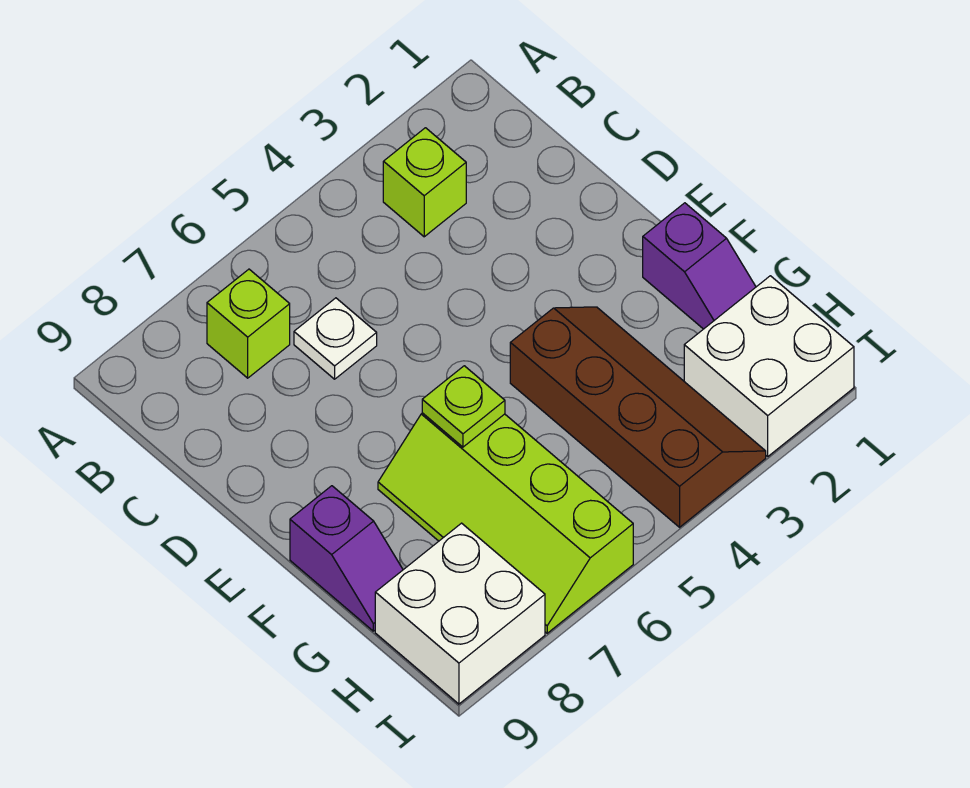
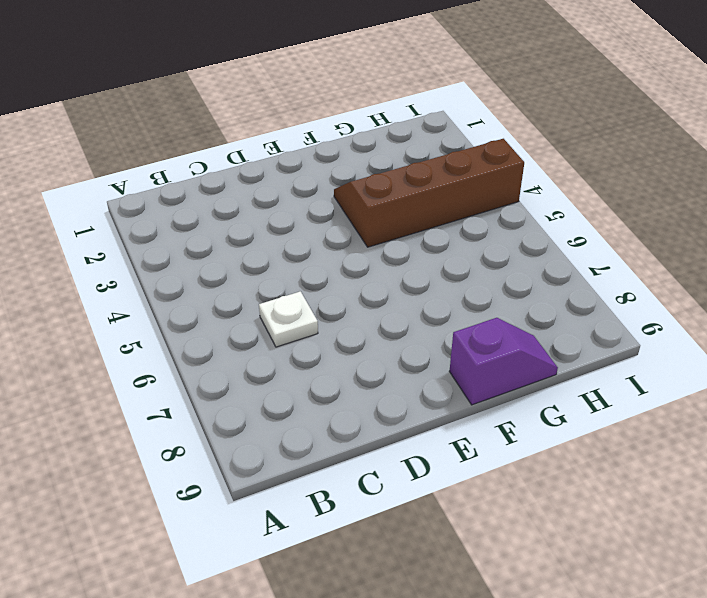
none -> lime 1x1 brick [383,128,466,237]
none -> lime 1x1 brick [207,269,290,378]

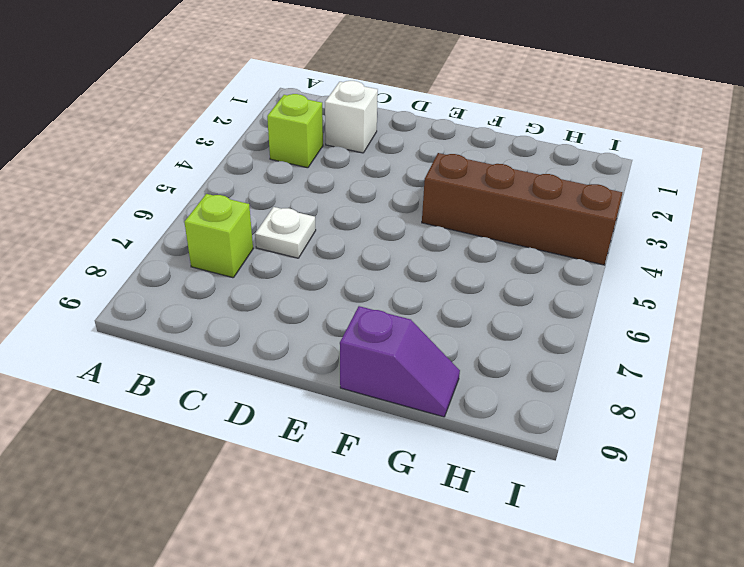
white 1x1 brick [325,81,378,153] -> none
none -> purple 1x2 slope [643,203,756,329]
none -> lime 2x4 slope [378,413,633,633]

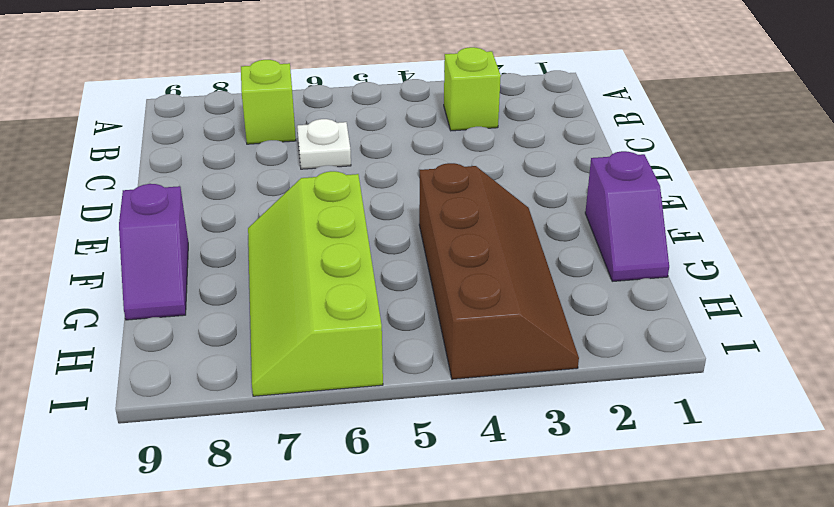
none -> white 2x2 brick [684,276,854,456]
none -> white 2x2 brick [375,523,545,704]

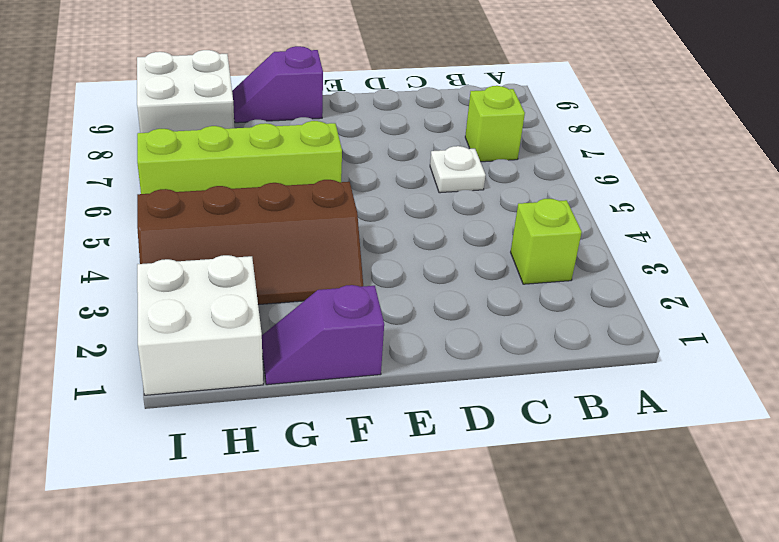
none -> lime 1x1 plate [422,366,505,447]

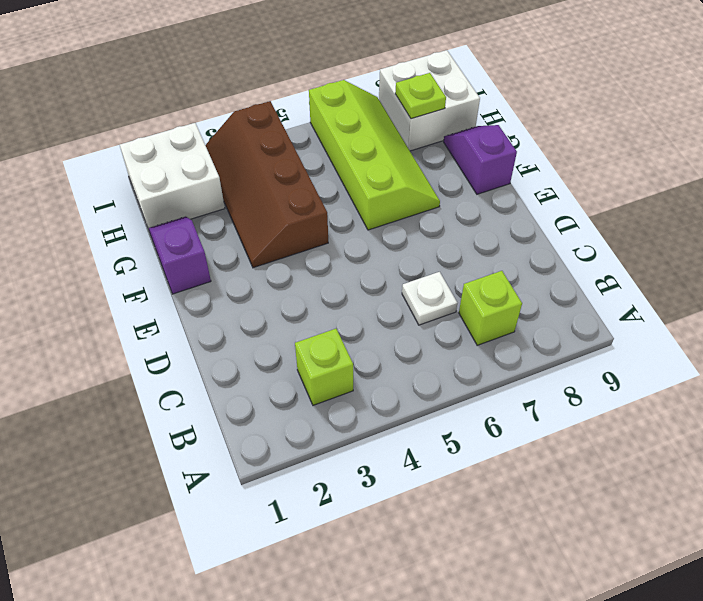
lime 1x1 plate [395,73,446,119] -> lime 1x1 plate moved to [422,366,505,447]

